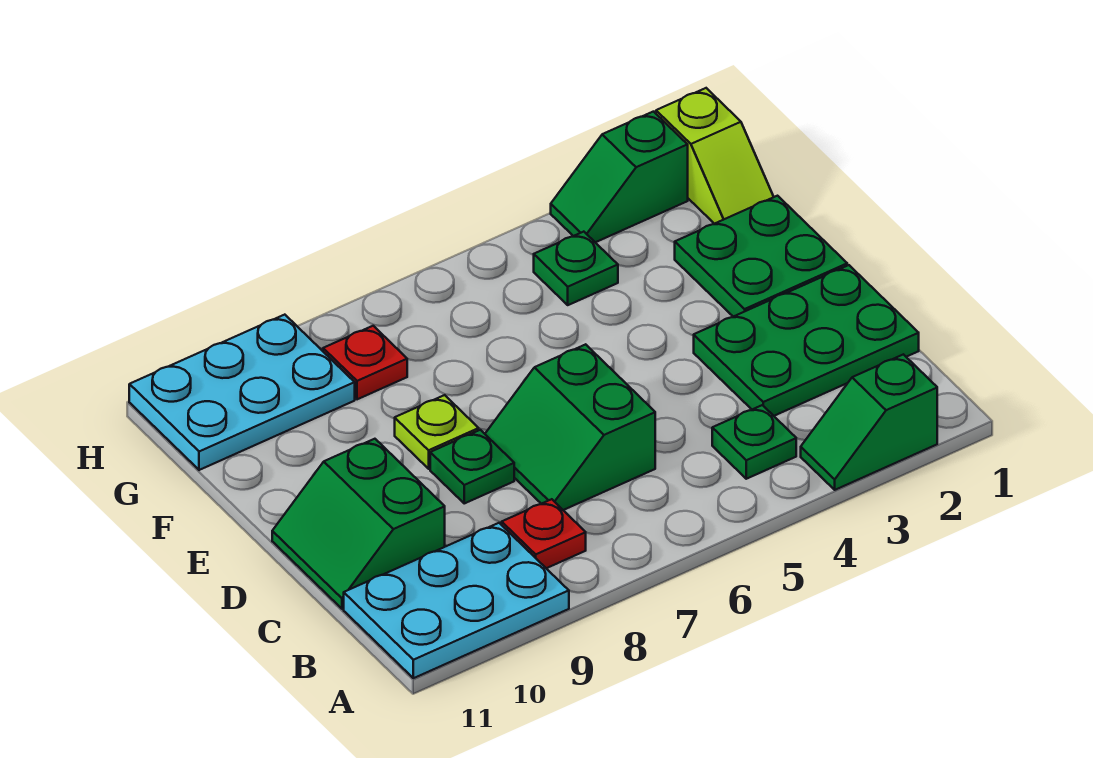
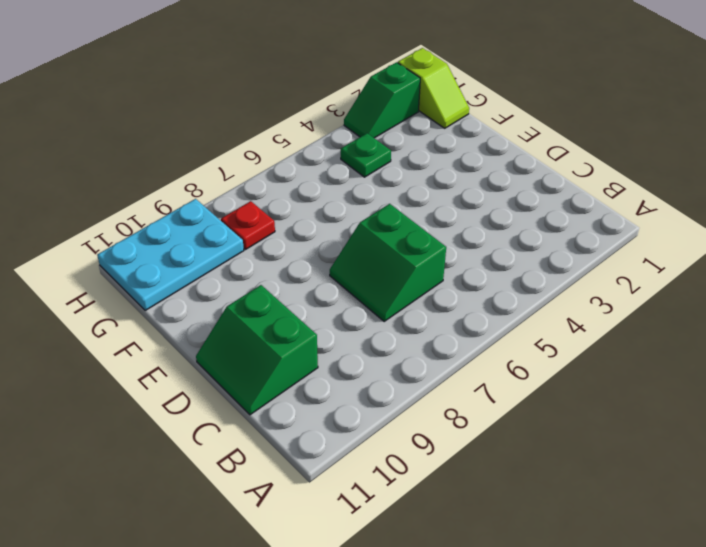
none -> green 1x2 slope [801,354,937,490]
none -> cyan 2x3 plate [344,523,569,678]
none -> green 1x1 plate [712,405,796,479]

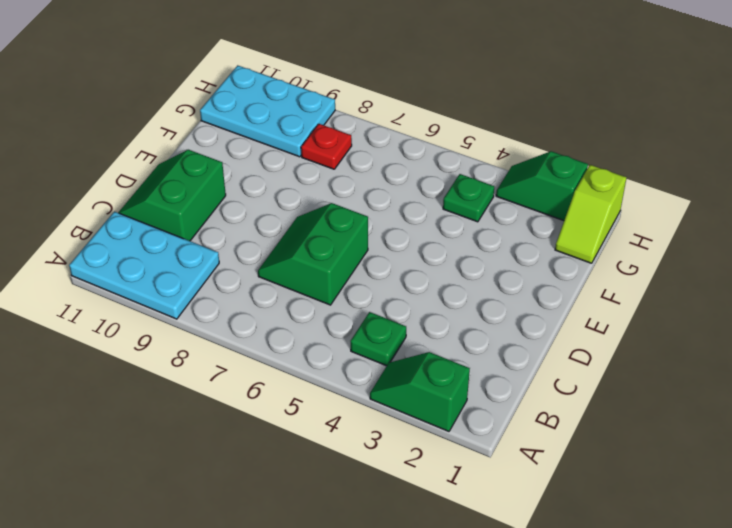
none -> red 1x1 plate [502,499,586,568]
none -> green 2x3 plate [694,265,919,416]
none -> green 1x1 plate [430,430,514,503]

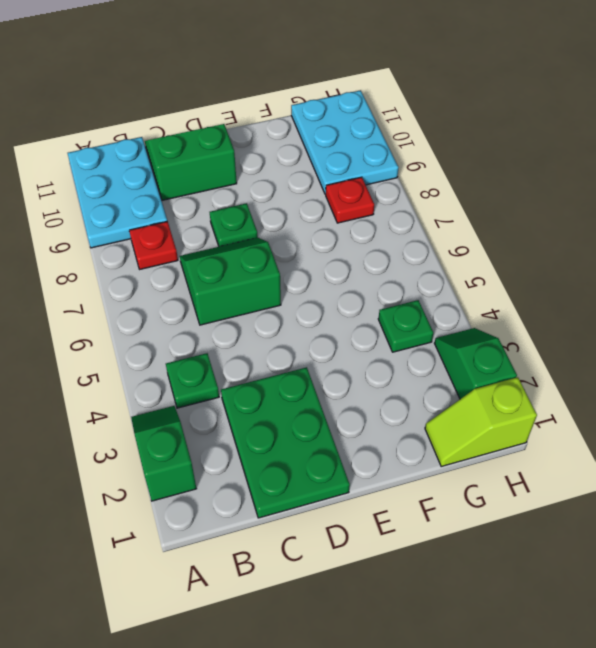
none -> green 2x2 plate [675,196,847,317]
none -> lime 1x1 plate [395,395,479,469]

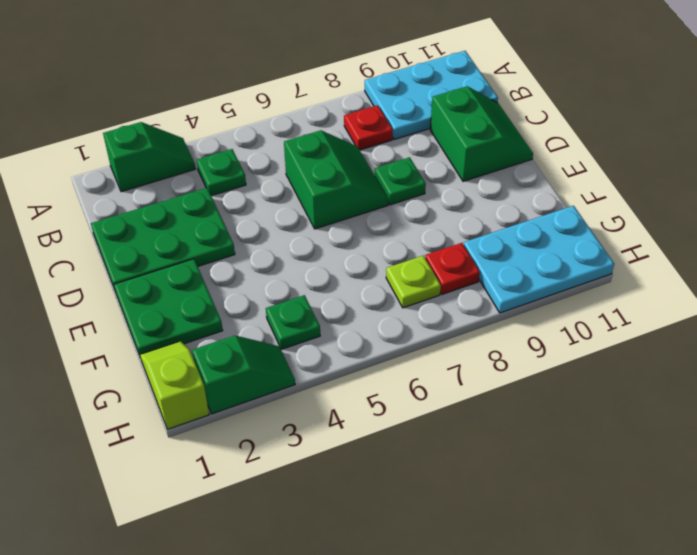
lime 1x1 plate [386,256,441,308] -> lime 1x1 plate moved to [395,395,479,469]

